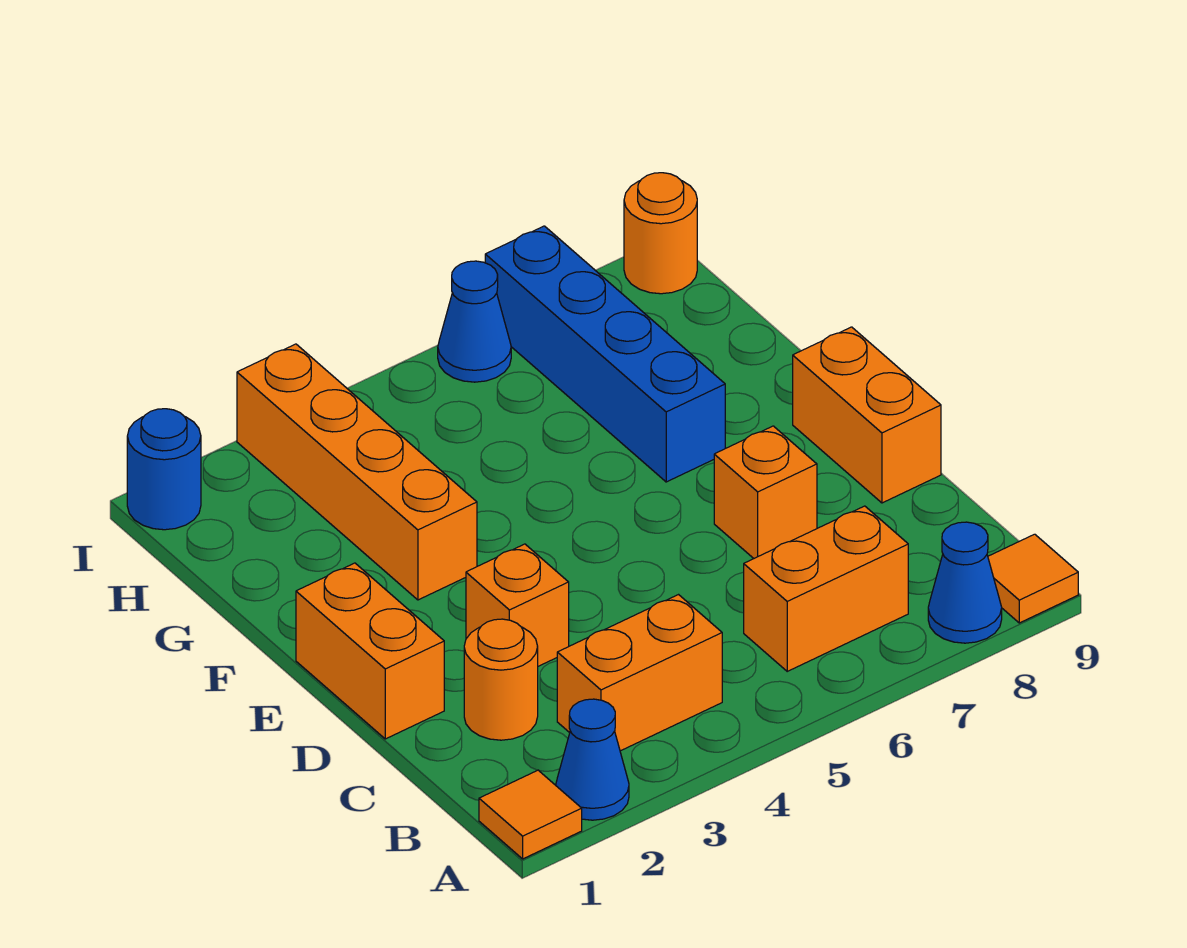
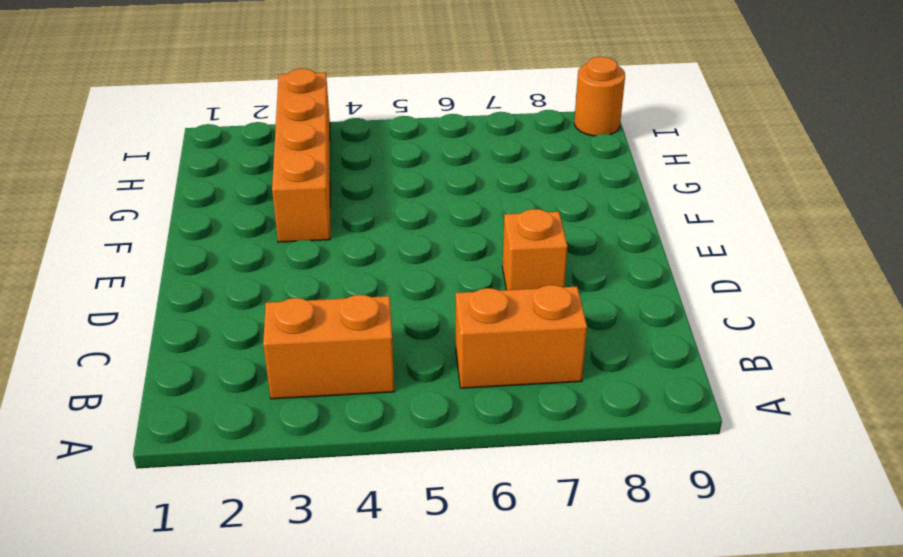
none -> orange 1x1 tile [479,770,582,859]
none -> blue 1x1 cone [556,699,629,820]
none -> blue 1x1 cone [928,522,1002,643]

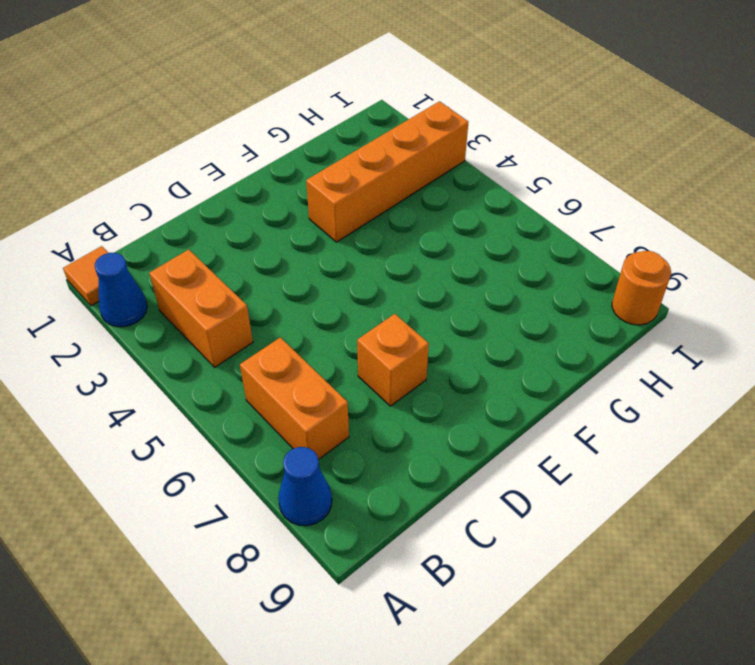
none -> orange 1x1 tile [988,534,1078,623]
none -> orange 1x1 round brick [464,619,538,740]
none -> orange 1x2 brick [296,563,444,739]

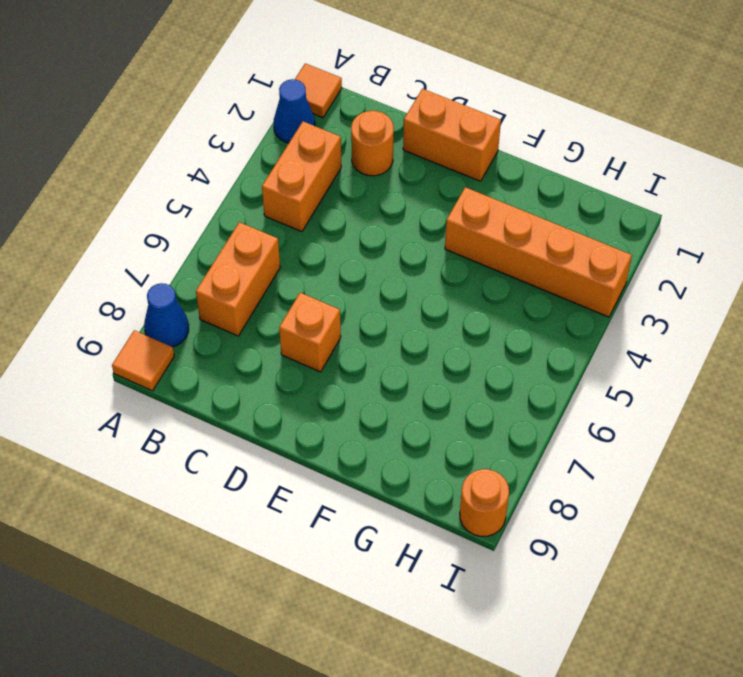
none -> orange 1x1 brick [466,544,569,666]
none -> orange 1x2 brick [793,327,941,503]
none -> blue 1x4 brick [485,226,725,482]

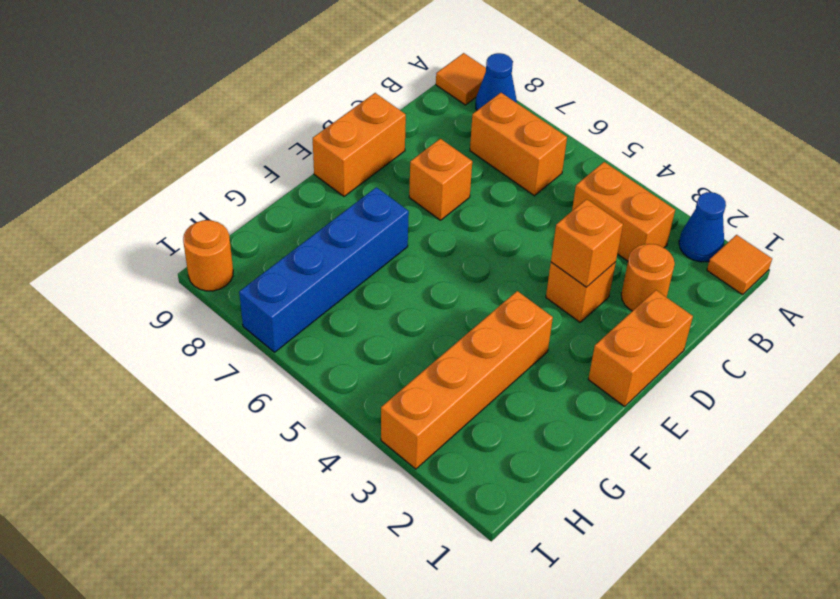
orange 1x1 brick [551,199,623,287] -> none
none -> blue 1x1 round brick [127,409,201,530]
none -> blue 1x1 cone [438,261,511,382]

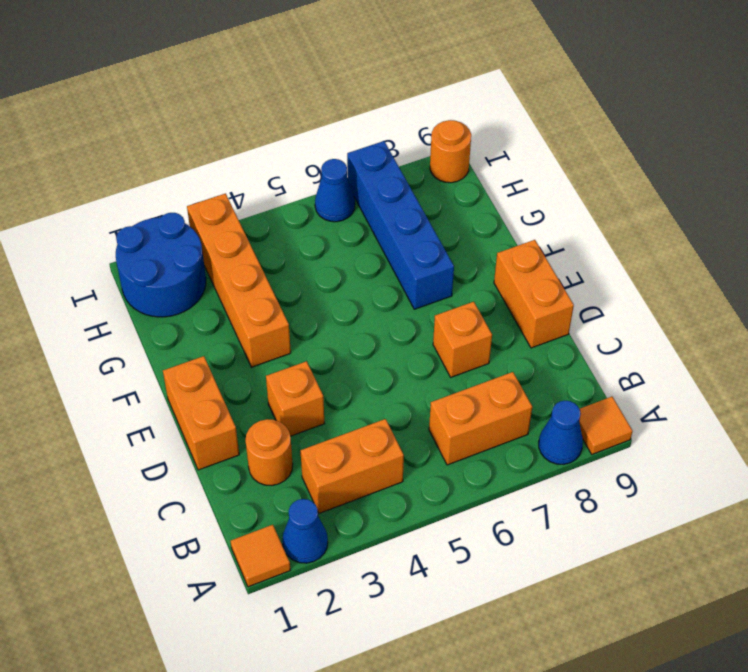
blue 2x2 round brick [116,213,206,317] -> blue 1x1 round brick [127,409,201,530]

